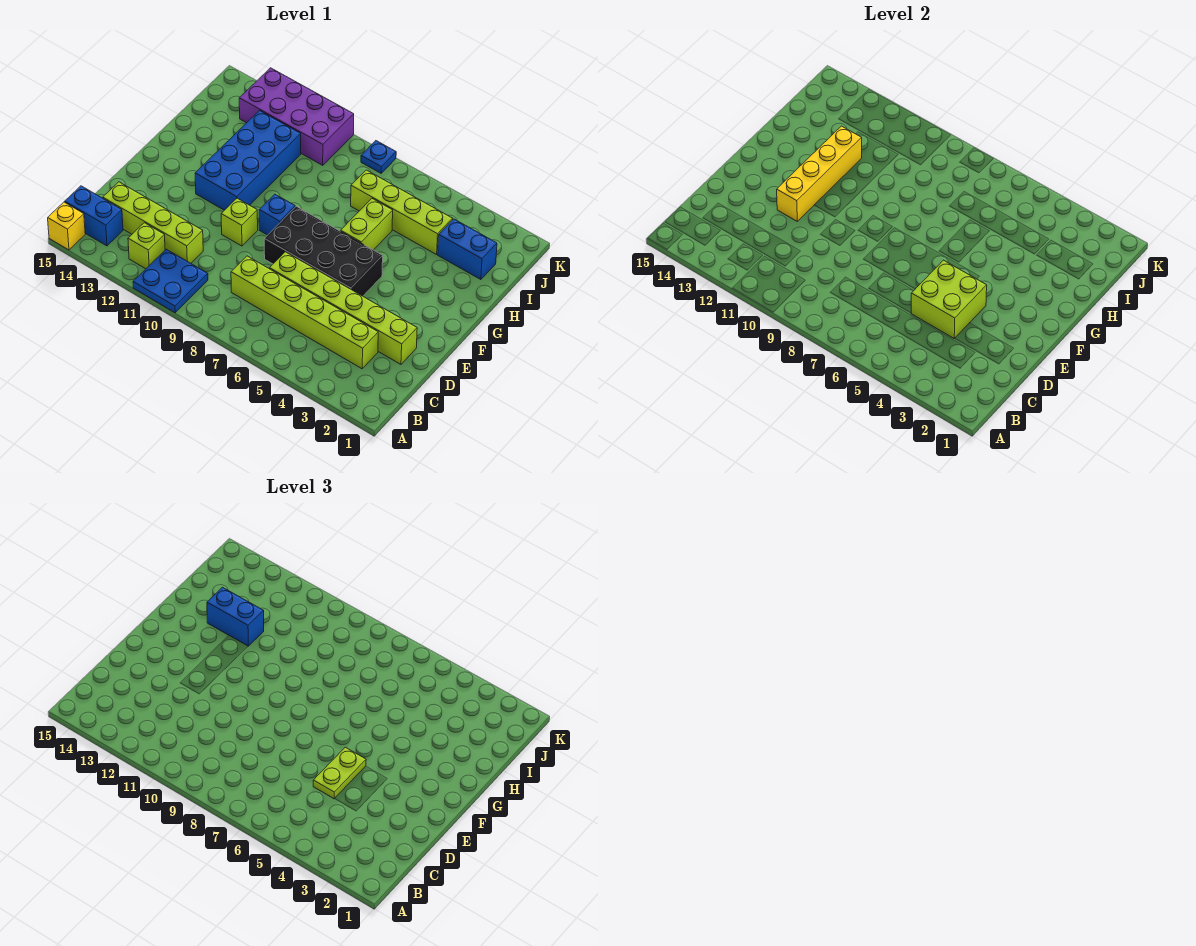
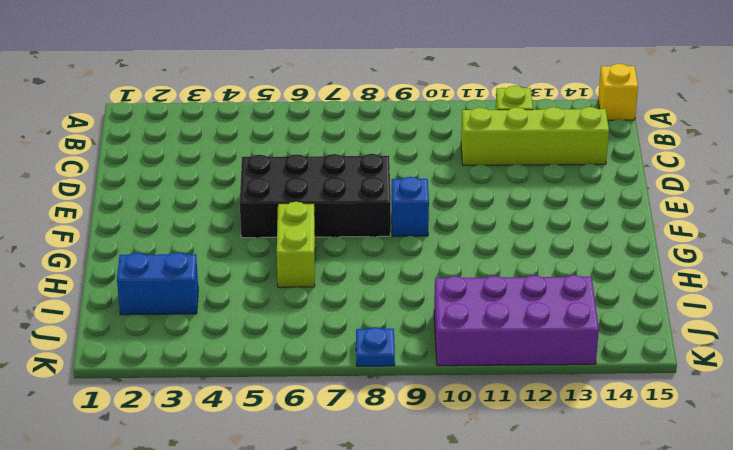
none -> blue 2x2 plate [133,249,208,313]
none -> blue 1x2 brick [65,186,123,246]
none -> lime 1x6 brick [231,256,378,369]

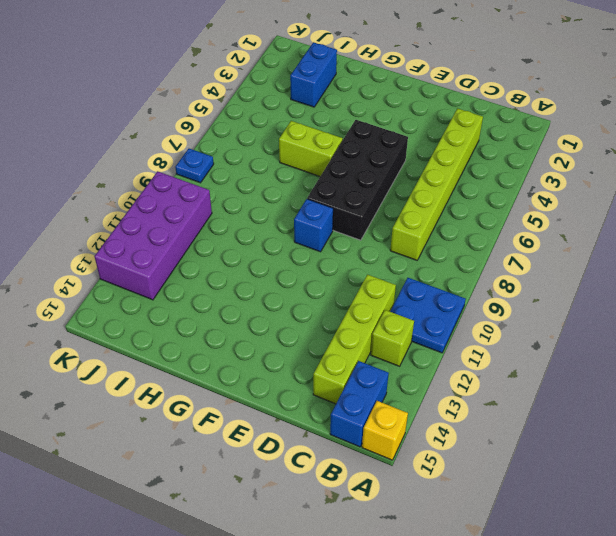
none -> lime 1x6 brick [270,252,417,364]
none -> lime 1x1 brick [221,198,258,246]
none -> blue 2x4 brick [195,111,301,210]

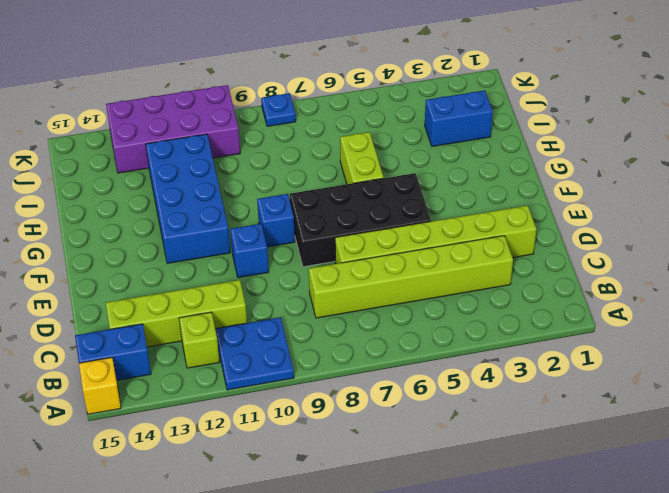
blue 1x1 brick [230,224,269,278] -> lime 1x1 brick [221,198,258,246]
none -> lime 1x4 brick [351,170,453,254]
none -> lime 2x2 brick [911,260,987,339]
none -> yellow 1x4 brick [777,126,862,221]

